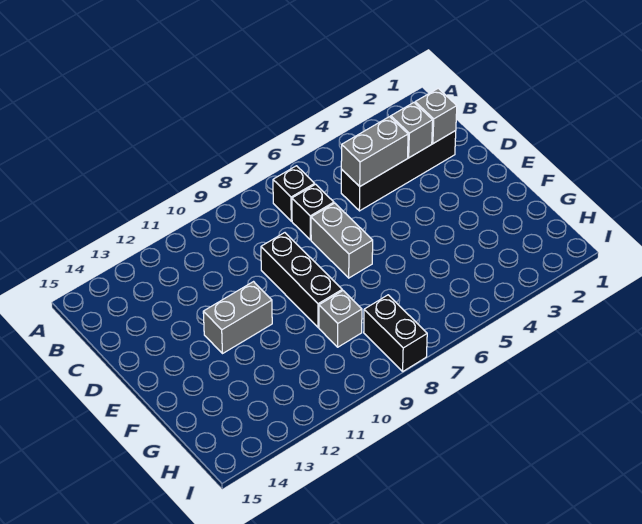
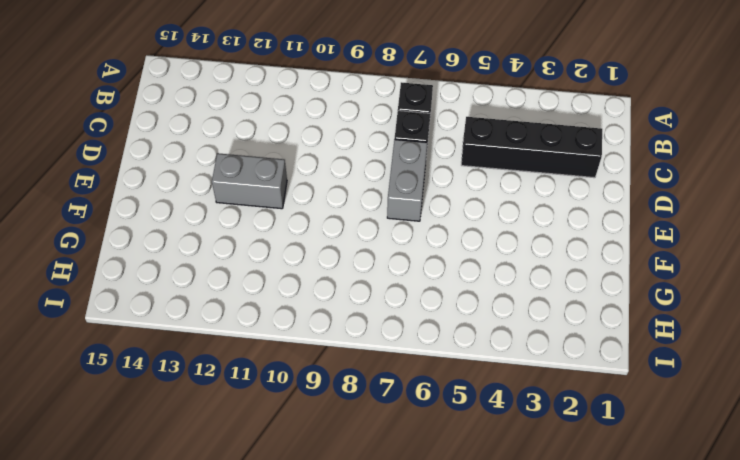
none -> black 1x3 brick [261,233,342,328]
none -> grey 1x1 brick [319,291,362,347]

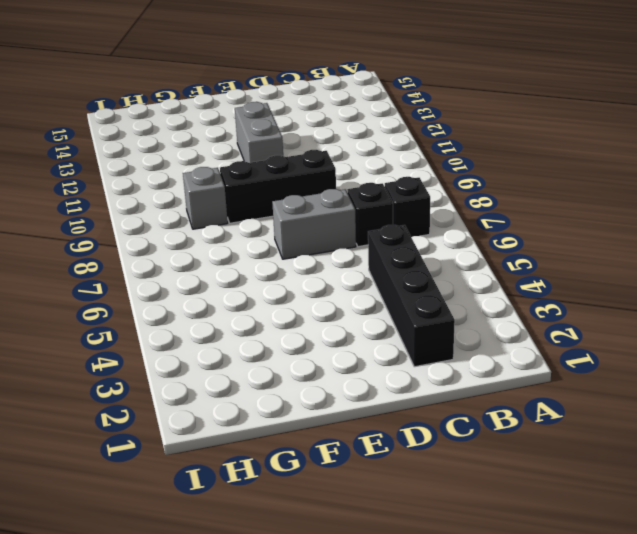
none -> black 1x2 brick [364,295,427,371]
none -> grey 1x1 brick [415,88,457,143]

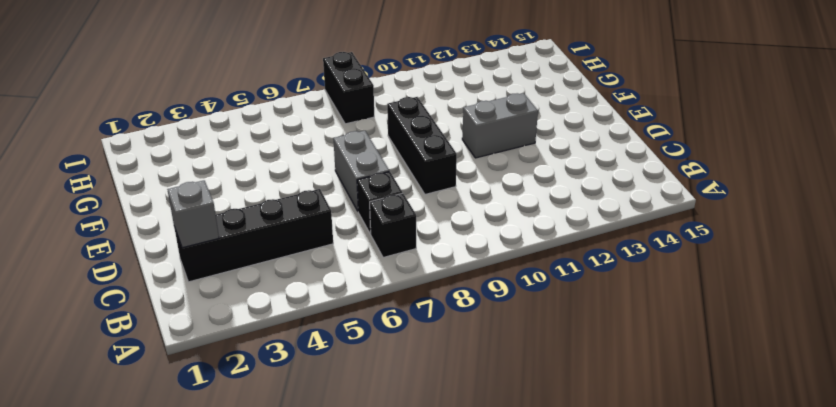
none -> grey 1x1 brick [319,291,362,347]
none -> grey 1x1 brick [391,103,433,158]

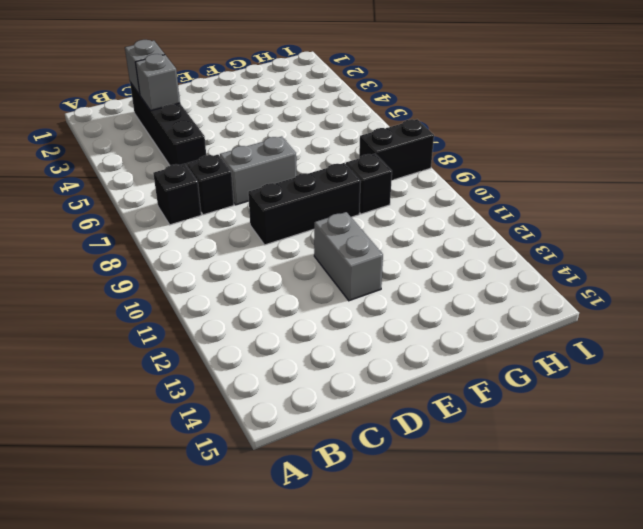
black 1x1 brick [346,154,392,214] -> grey 1x1 brick [319,291,362,347]
none -> grey 1x2 brick [341,117,408,186]

